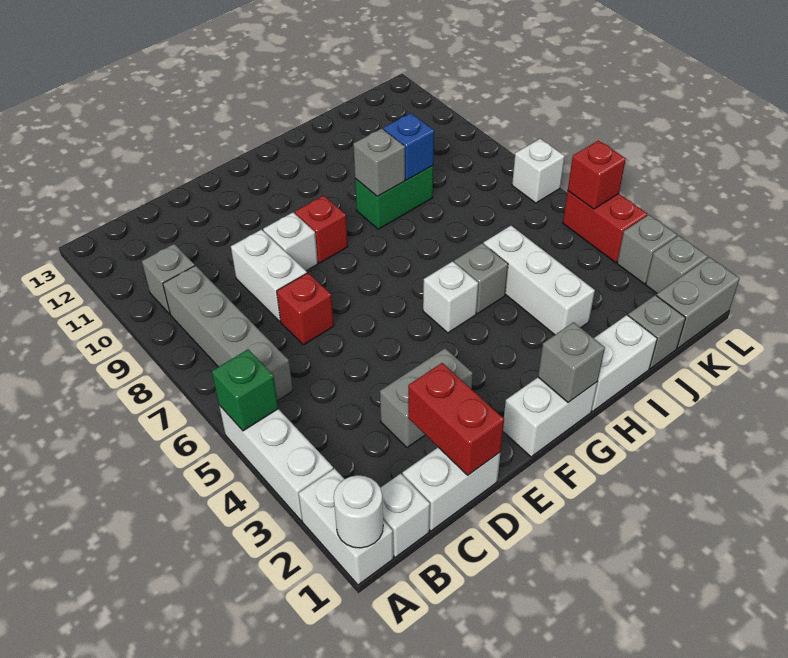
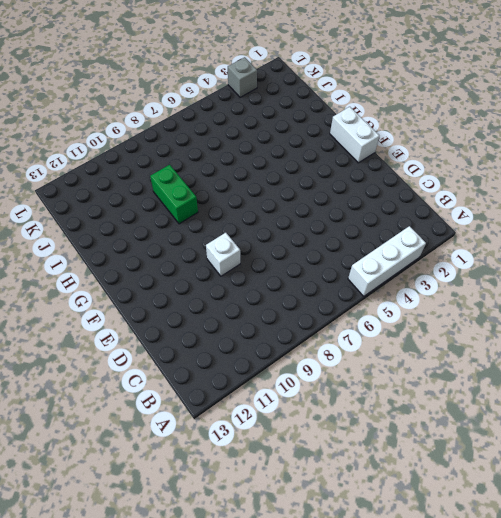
none -> white 1x2 brick [298,469,393,585]
none -> white 1x1 brick [381,474,430,557]
none -> grey 1x4 brick [163,266,293,401]
none -> grey 1x1 brick [142,244,195,314]

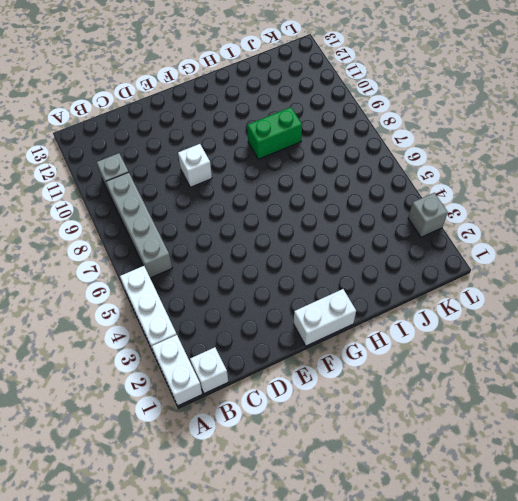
none -> white 1x2 brick [402,447,501,531]
none -> grey 1x2 brick [380,348,473,447]
none -> red 1x1 brick [277,273,334,345]
none -> white 1x2 brick [231,230,307,321]

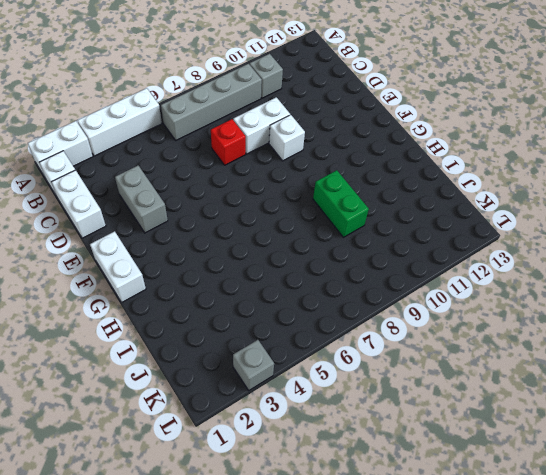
none -> red 1x1 brick [295,196,348,263]
none -> white 1x1 brick [423,261,478,333]
none -> white 1x2 brick [592,315,657,411]
none -> grey 1x1 brick [454,243,508,314]

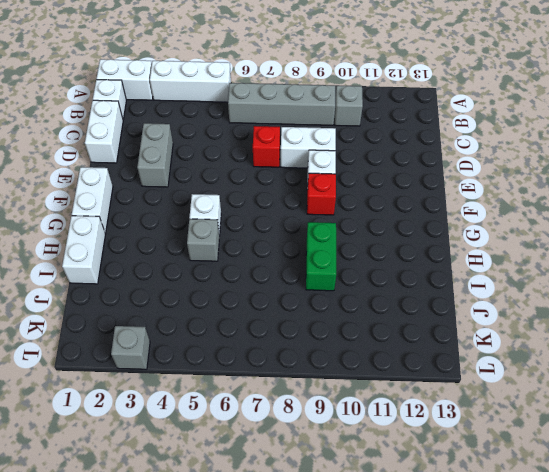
none -> white 1x3 brick [484,226,595,335]
none -> grey 1x1 brick [628,295,685,369]
none -> grey 1x2 brick [656,257,740,348]
none -> grey 1x1 brick [646,236,708,293]

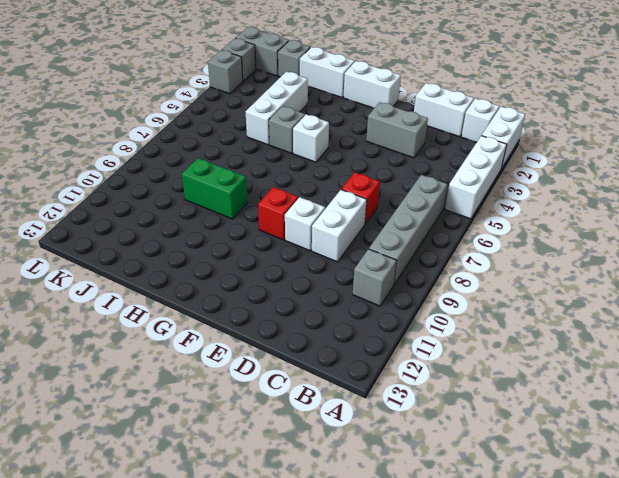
none -> red 1x2 brick [563,191,647,262]
none -> white 1x1 brick [512,139,565,203]
none -> white 1x1 round brick [334,476,383,548]
none -> green 1x1 brick [212,349,278,431]

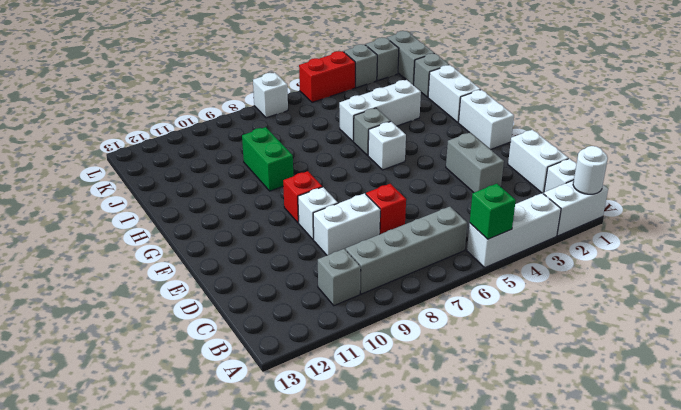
none -> red 1x2 brick [408,363,504,475]
none -> grey 1x1 brick [538,322,605,402]
none -> grey 1x1 brick [353,129,405,196]
none -> blue 1x1 brick [383,113,434,180]

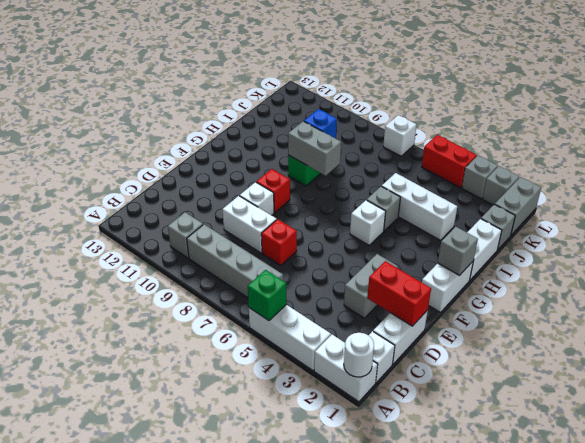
grey 1x2 brick [288,121,341,176] -> grey 1x1 brick [353,129,405,196]
none -> red 1x1 brick [568,140,626,209]

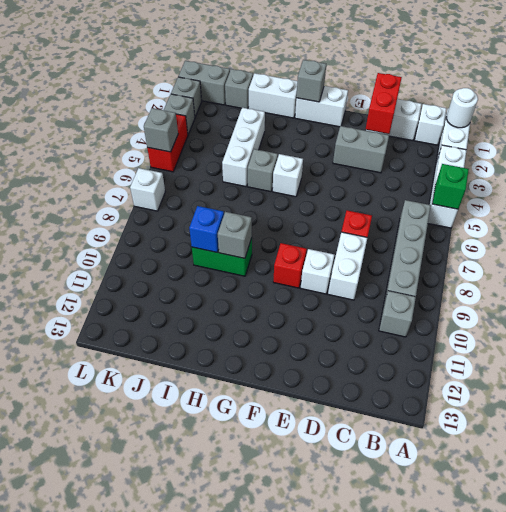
grey 1x1 brick [144,108,178,152] -> red 1x1 brick [568,140,626,209]

